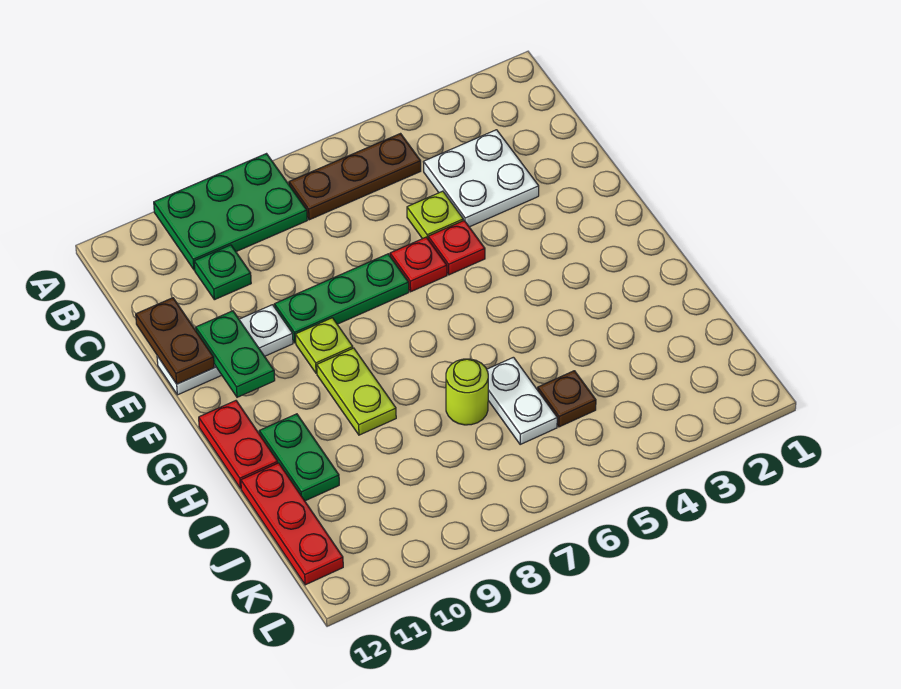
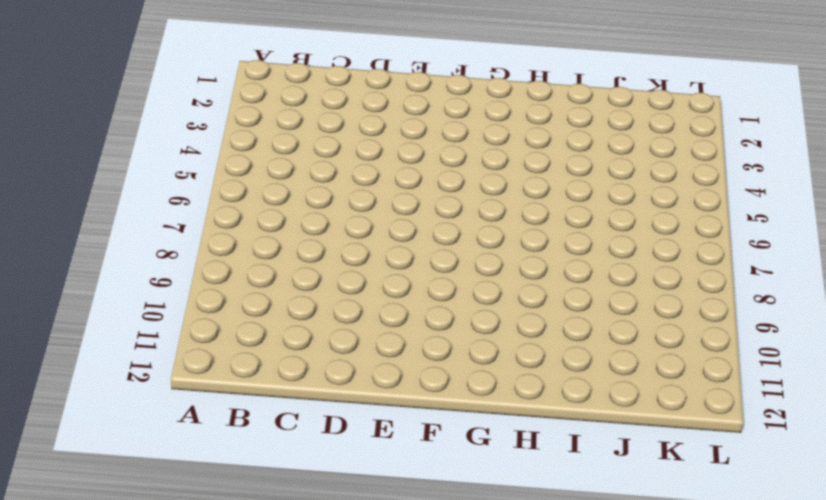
none -> green 2x3 plate [154,154,307,270]
none -> brown 1x3 plate [289,134,421,220]
none -> white 2x2 plate [424,130,539,227]

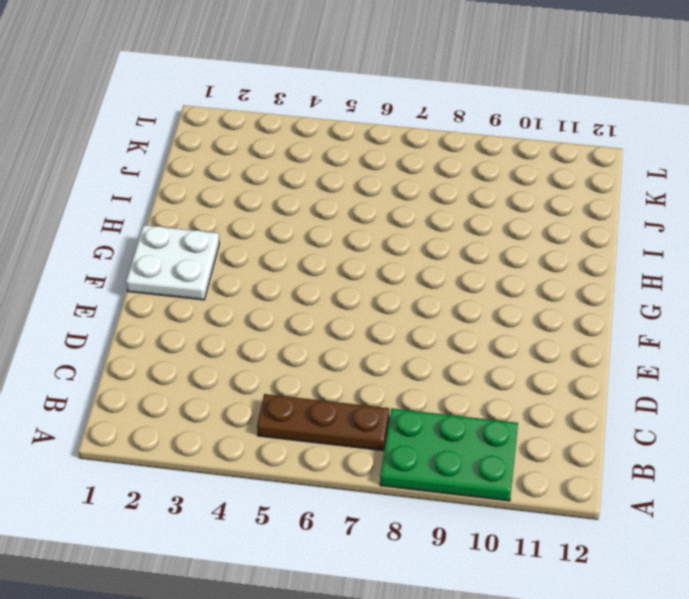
white 2x2 plate [126,225,219,300] -> white 2x2 plate moved to [424,130,539,227]
none -> green 1x1 plate [194,245,251,300]
none -> lime 1x1 plate [407,191,463,239]
none -> red 1x1 plate [428,221,485,275]

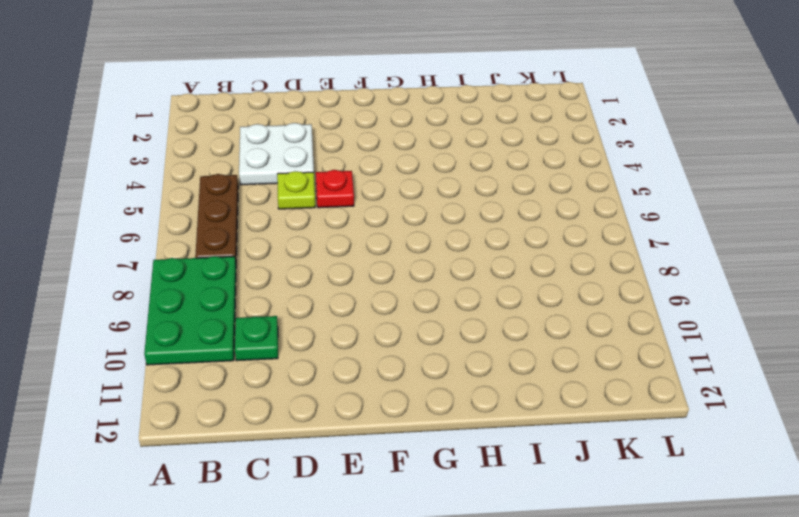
none -> red 1x1 plate [390,237,447,292]
none -> green 1x3 plate [274,254,409,343]
none -> white 1x3 plate [157,305,293,395]

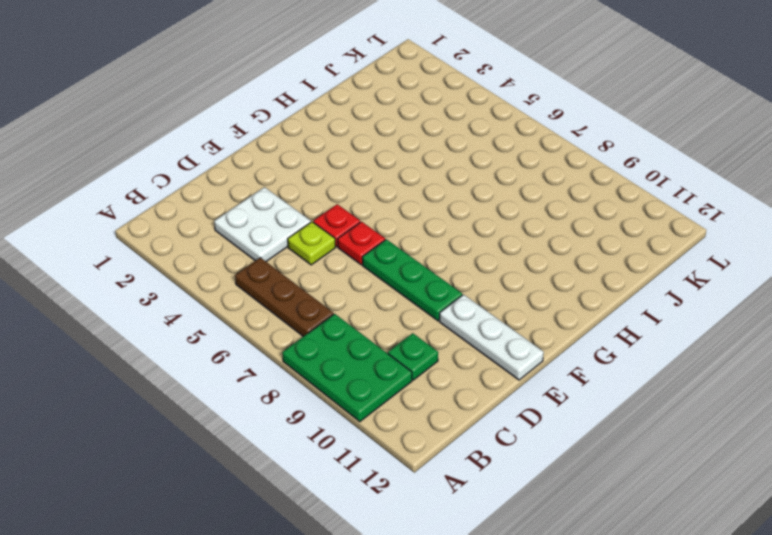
none -> lime 1x1 plate [295,318,353,373]
none -> lime 1x2 plate [317,348,396,435]
none -> red 1x2 plate [199,401,278,489]

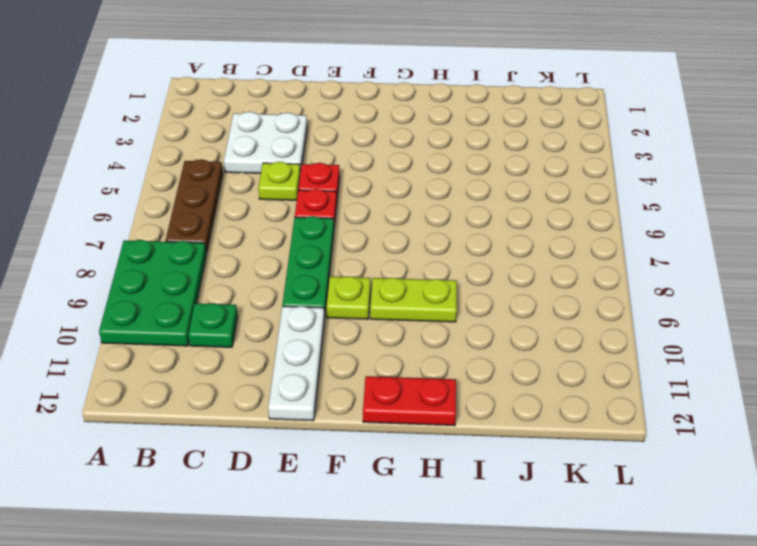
none -> green 1x2 plate [259,414,339,501]
none -> white 1x2 plate [487,357,557,445]
none -> lime 1x1 round brick [446,359,488,425]

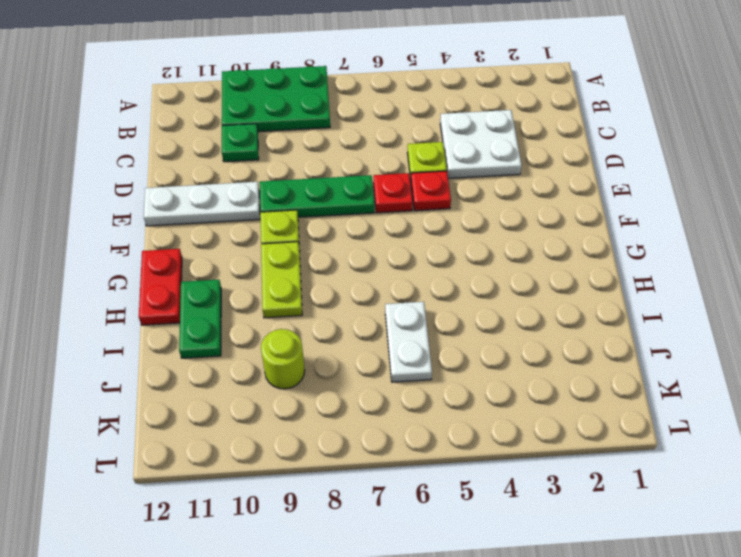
lime 1x1 round brick [261,329,305,389] -> lime 1x1 round brick moved to [446,359,488,425]
none -> brown 1x3 plate [289,134,421,220]
none -> red 1x3 plate [241,463,343,585]
none -> brown 1x1 plate [538,371,596,427]

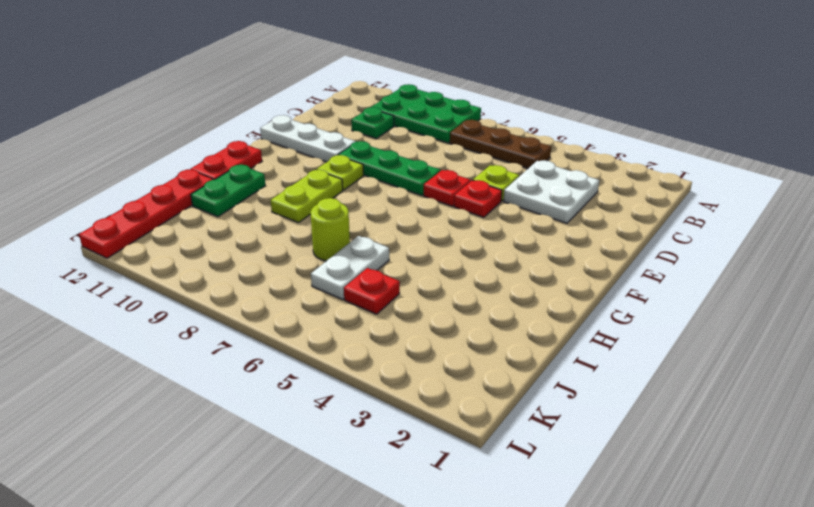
red 1x4 plate [79,169,214,258] -> red 1x3 plate [241,463,343,585]
red 1x1 plate [344,268,400,314] -> brown 1x1 plate [538,371,596,427]
none -> brown 1x2 plate [136,298,214,384]
none -> green 1x2 plate [196,311,275,397]

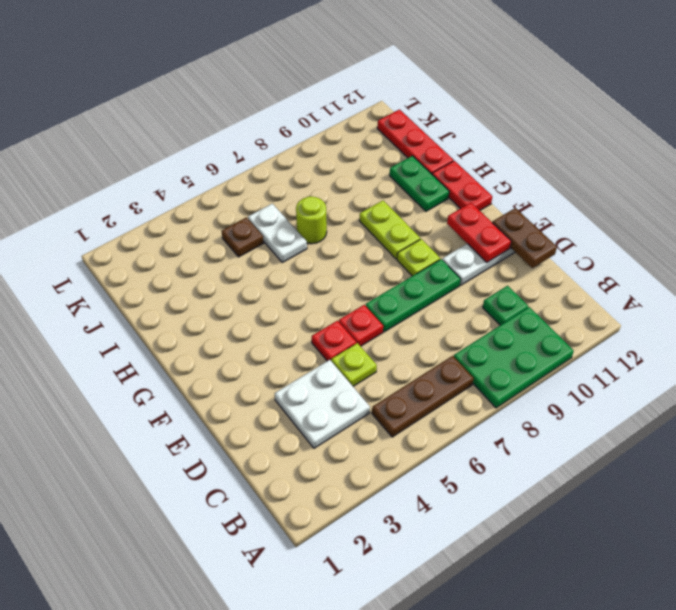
red 1x2 plate [447,203,511,262] -> green 1x2 plate [196,311,275,397]

